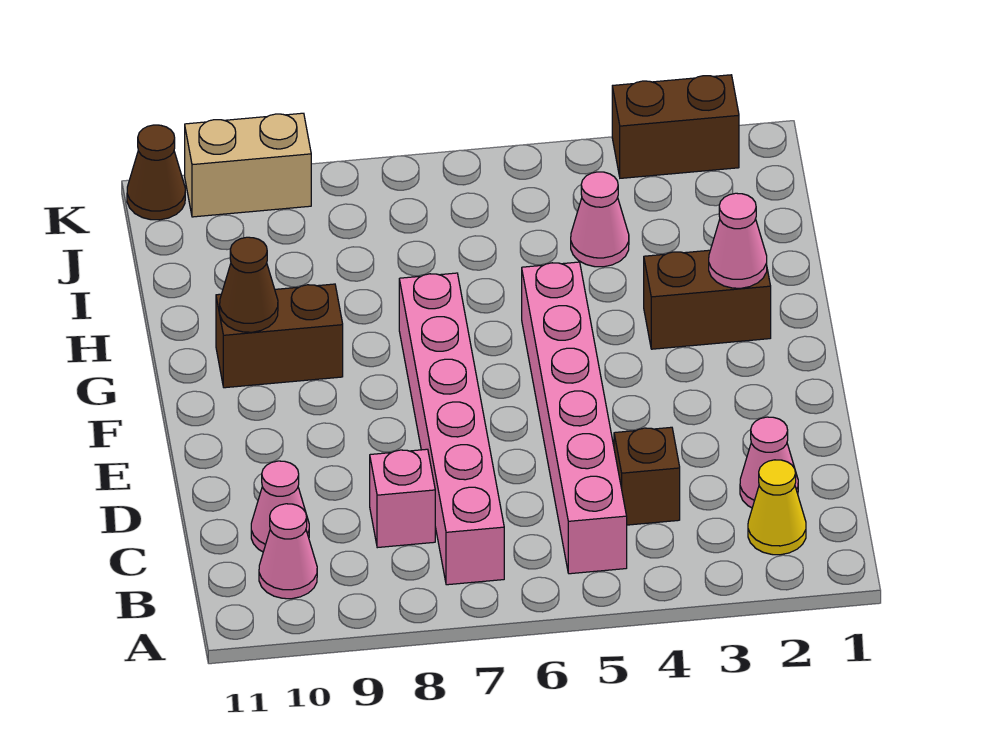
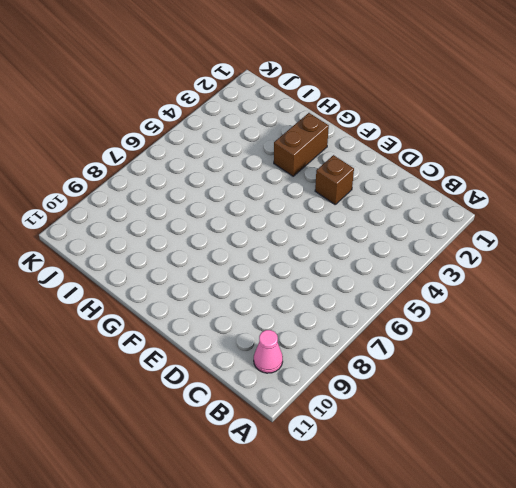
brown 1x1 brick [315,155,354,204] -> brown 1x1 brick moved to [614,427,680,525]
none -> yellow 1x1 cone [748,460,806,555]
none -> pink 1x6 brick [522,262,627,574]
none -> pink 1x6 brick [399,273,504,585]

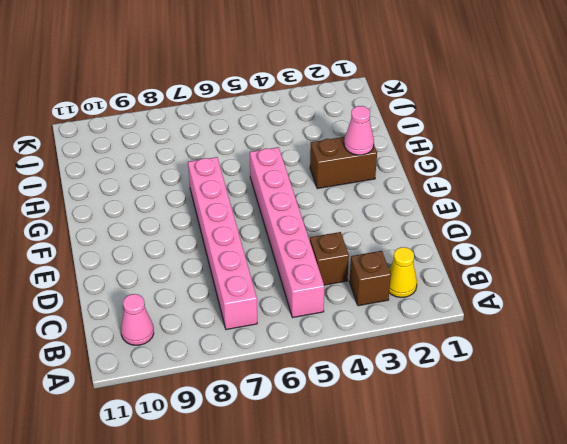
brown 1x1 brick [349,251,391,306] -> none
none -> pink 1x1 cone [740,417,798,508]
none -> pink 1x1 brick [370,449,435,548]
none -> pink 1x1 cone [251,461,309,552]

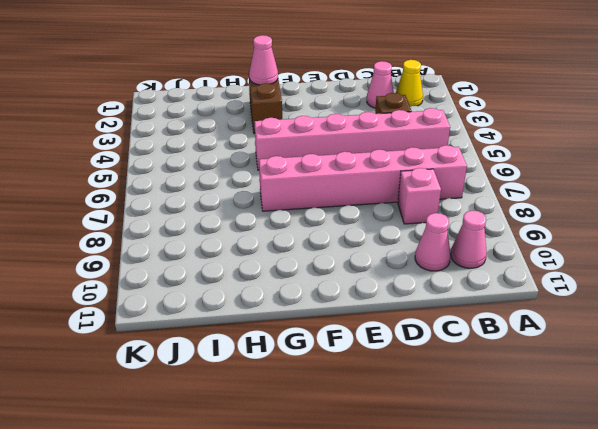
none -> brown 1x2 brick [216,284,343,388]
none -> pink 1x1 cone [571,172,629,267]
none -> brown 1x2 brick [612,75,739,178]

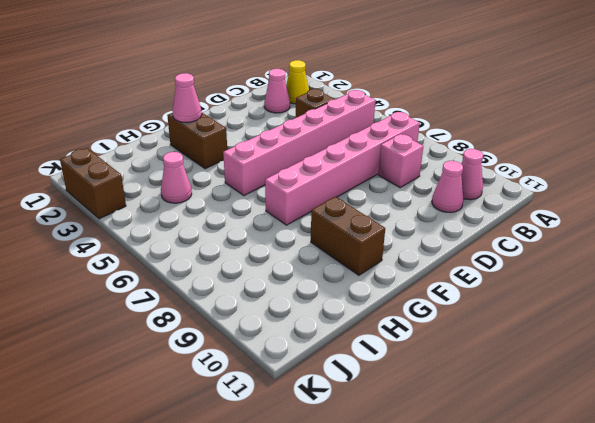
none -> tan 1x2 brick [185,113,311,217]
none -> brown 1x1 cone [127,125,185,220]
none -> brown 1x1 cone [220,237,278,332]

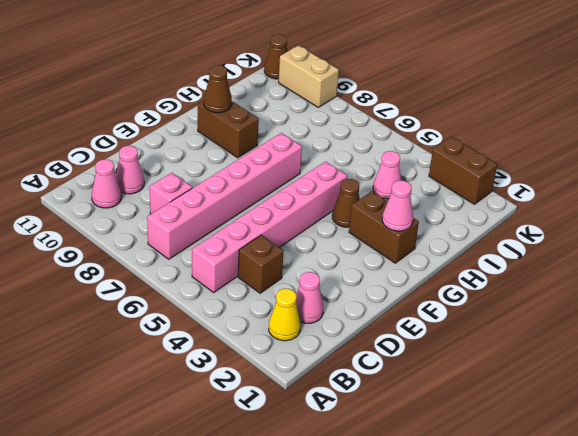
brown 1x1 cone [332,179,360,227] -> none

